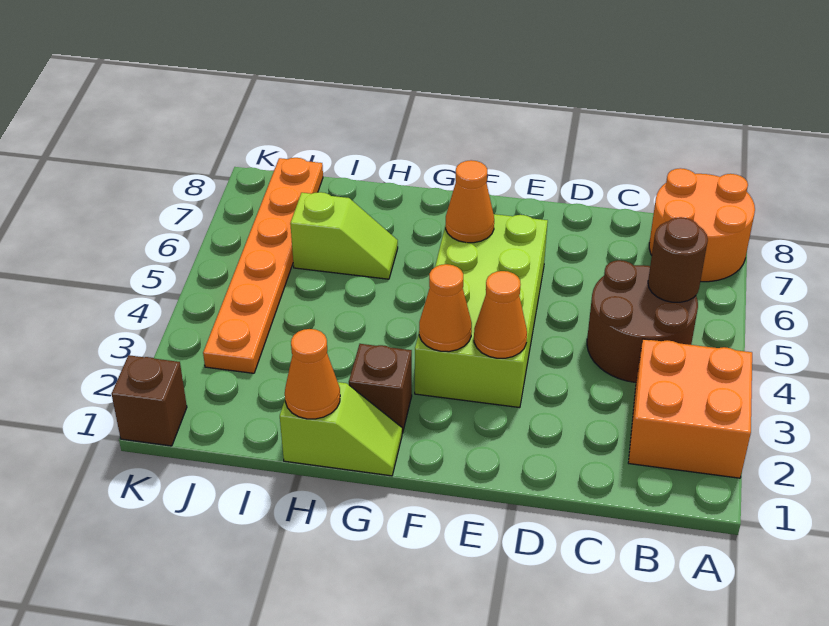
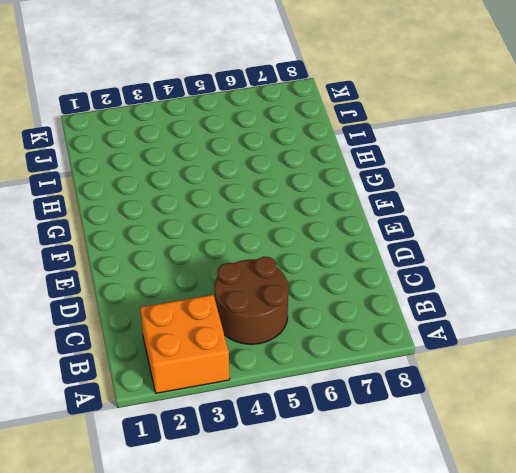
none -> orange 2x2 round brick [649,168,755,282]
none -> lime 2x4 brick [415,214,548,408]
none -> lime 1x2 slope [280,382,402,476]

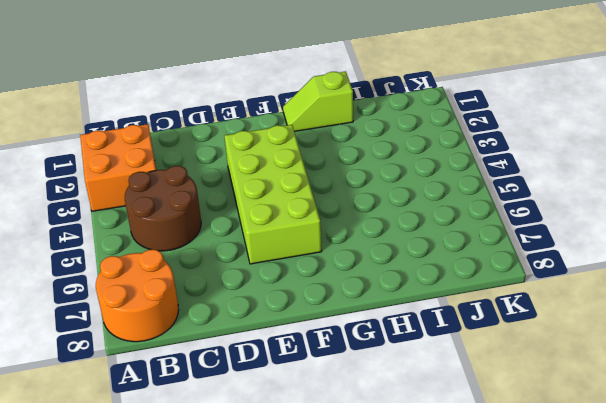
none -> brown 1x1 brick [349,344,412,433]
none -> lime 1x2 slope [290,192,398,279]
none -> orange 1x6 plate [203,158,323,373]

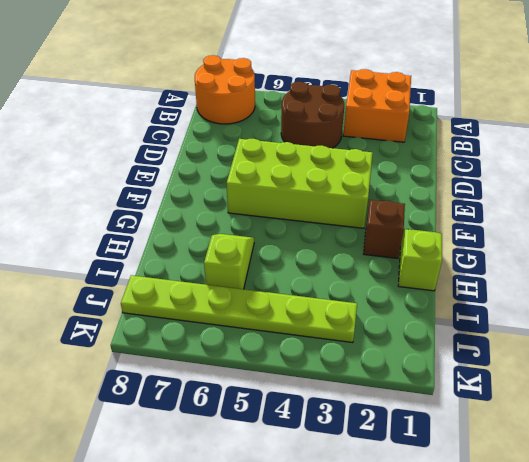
lime 1x6 plate [121,275,357,343] -> orange 1x6 plate [203,158,323,373]
none -> brown 1x1 brick [112,355,187,446]
none -> brown 1x1 round brick [648,217,708,302]
none -> orange 1x1 cone [474,271,527,358]

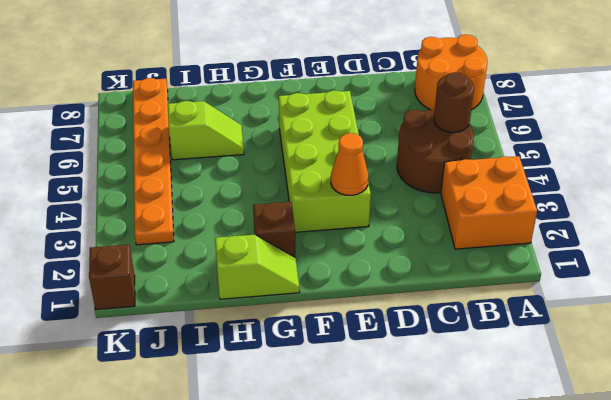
none -> orange 1x1 cone [419,264,472,352]
none -> orange 1x1 cone [446,160,494,243]
none -> orange 1x1 cone [285,329,340,419]

